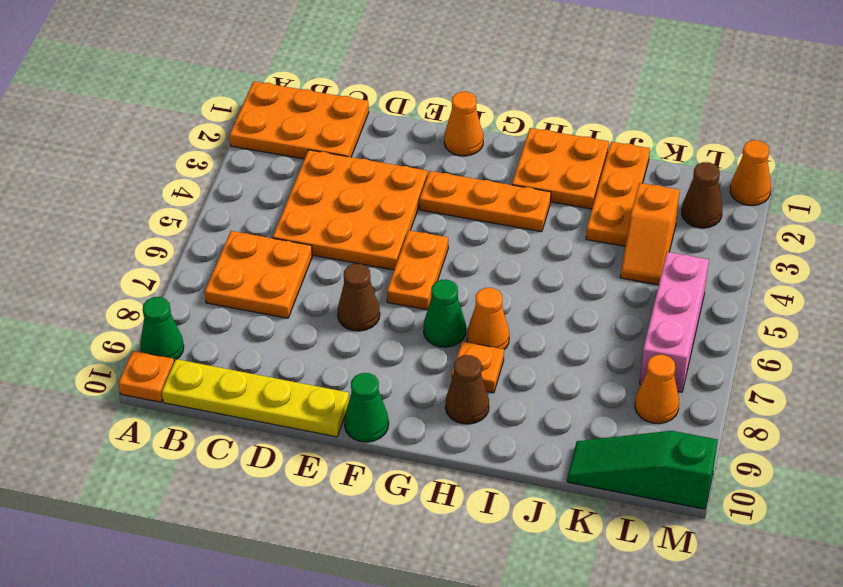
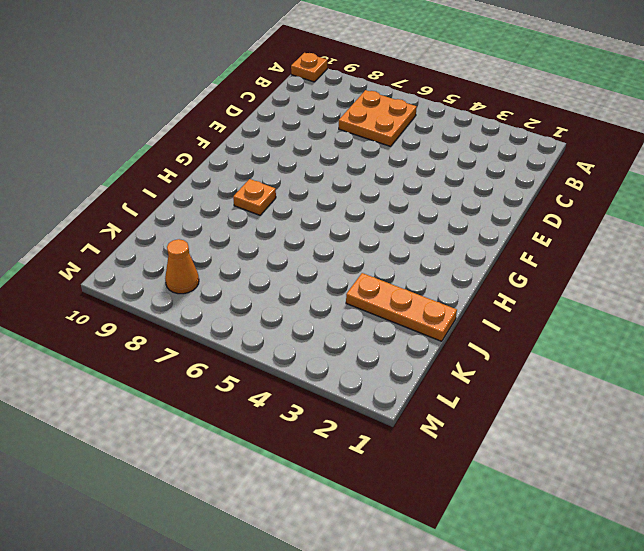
none -> orange 2x3 plate [230,81,369,159]
none -> green 1x1 cone [140,297,184,361]
none -> yellow 1x4 plate [162,359,349,437]

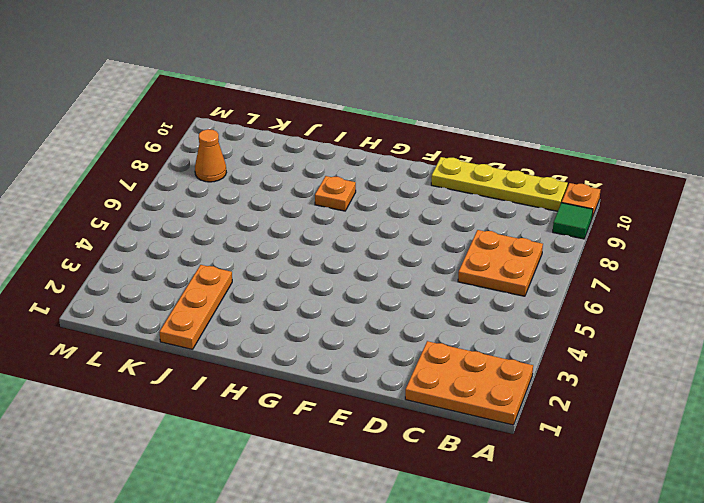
green 1x1 tile [553,203,593,239] -> green 1x1 cone [140,297,184,361]
none -> orange 3x3 plate [273,150,428,270]
none -> brown 1x1 cone [338,264,380,331]
none -> orange 1x1 cone [444,92,483,156]

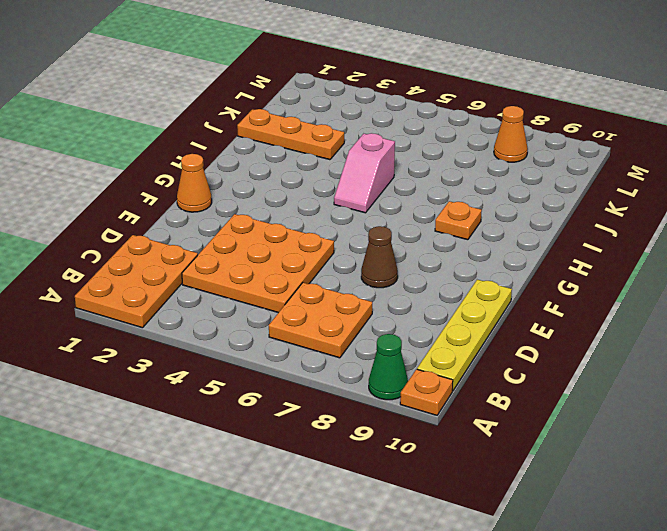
pink 1x2 slope [334,133,395,213] -> none
none -> orange 1x3 plate [420,171,551,232]
none -> orange 1x2 plate [387,230,448,310]
none -> green 1x1 cone [344,373,389,442]

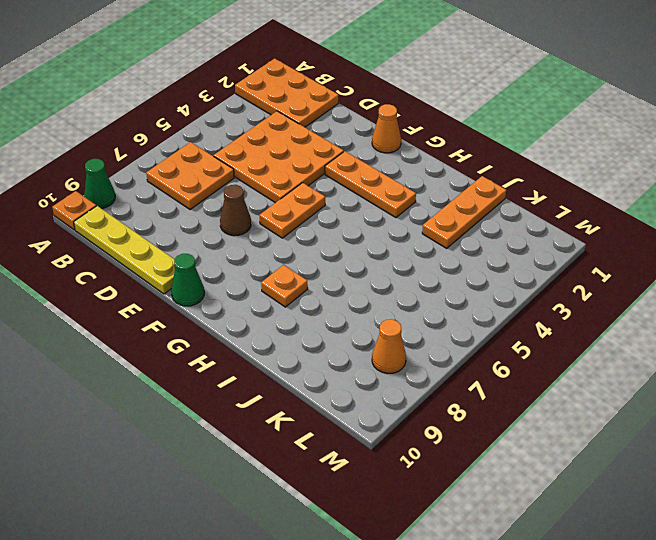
none -> green 1x1 cone [423,280,466,347]
none -> orange 2x2 plate [512,128,609,209]
none -> orange 1x1 cone [467,288,509,349]

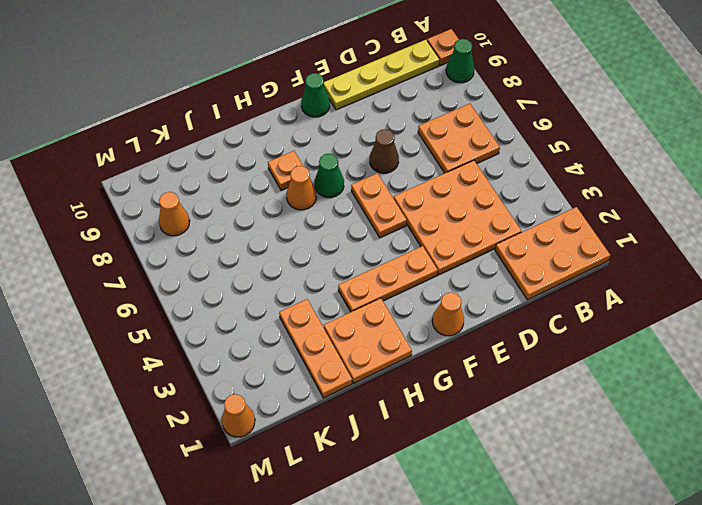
none -> brown 1x1 cone [446,355,489,424]
none -> orange 1x2 slope [620,183,680,285]
none -> green 1x3 slope [567,431,718,509]

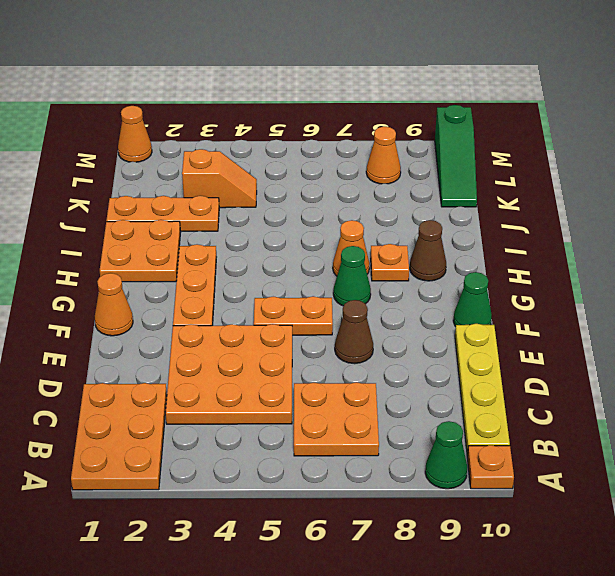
none -> brown 1x1 cone [682,162,722,228]
none -> pink 1x3 brick [640,252,709,392]

